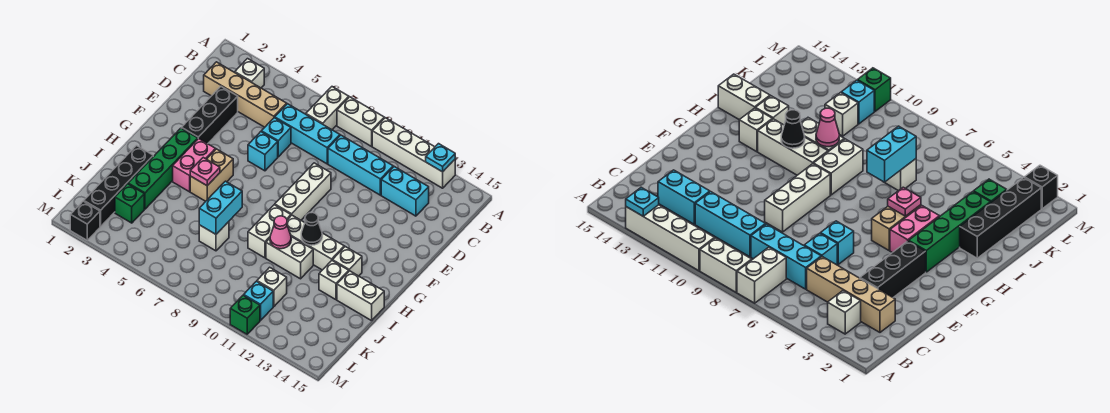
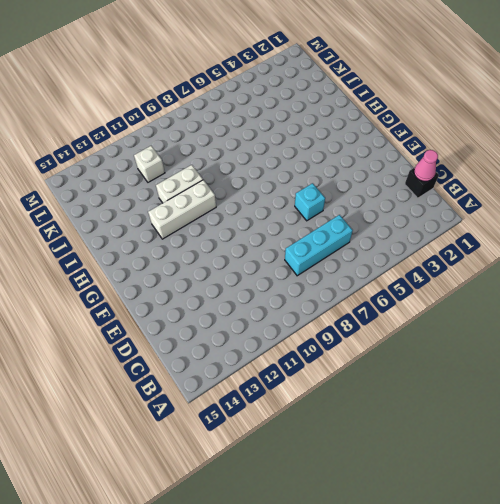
black 1x1 brick [405,168,439,198] -> black 1x1 brick moved to [70,201,100,240]
pink 1x1 cone [414,150,438,182] -> pink 1x1 cone moved to [270,216,291,249]
none -> white 1x2 brick [306,87,349,130]
none -> white 1x2 brick [337,97,384,146]
none -> white 1x4 brick [372,118,455,188]
none -> white 1x1 brick [235,59,264,88]

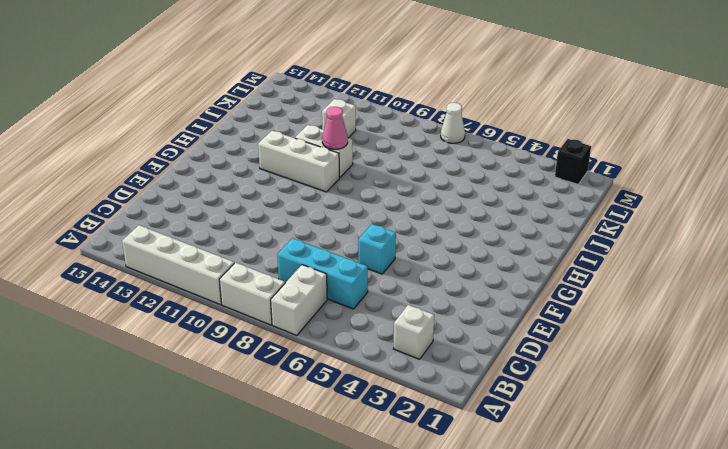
white 1x1 cone [441,103,465,143] -> none
none -> tan 1x4 brick [204,62,287,127]
none -> cyan 1x3 brick [328,135,393,195]
none -> cyan 1x2 brick [381,167,429,216]
none -> black 1x3 brick [182,87,238,144]

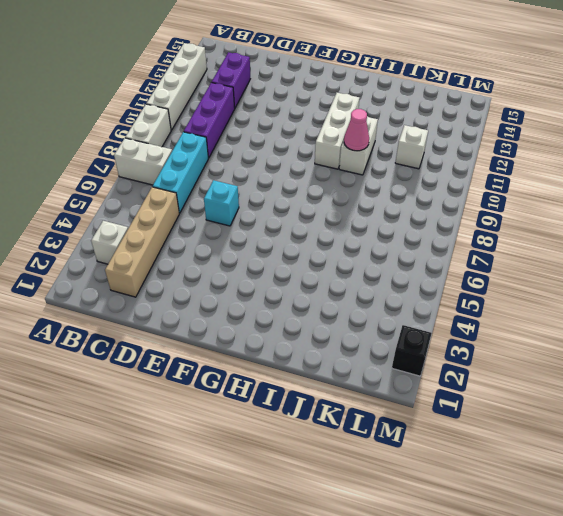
purple 1x3 brick [184,83,235,158] -> cyan 1x3 brick [328,135,393,195]
purple 1x2 brick [212,52,250,109] -> cyan 1x2 brick [381,167,429,216]
none -> black 1x3 brick [182,87,238,144]
none -> cyan 1x1 brick [261,118,291,157]
none -> white 1x3 brick [275,163,331,220]
none -> green 1x4 brick [128,128,198,209]

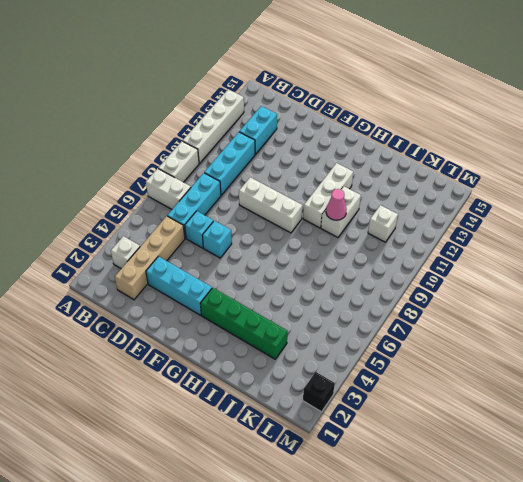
cyan 1x3 brick [146,256,212,315] -> black 1x3 brick [182,87,238,144]
none -> pink 1x2 brick [173,139,216,192]
none -> tan 1x2 brick [190,149,233,201]
none -> white 1x2 brick [248,205,291,258]
none -> white 1x1 brick [332,247,362,276]

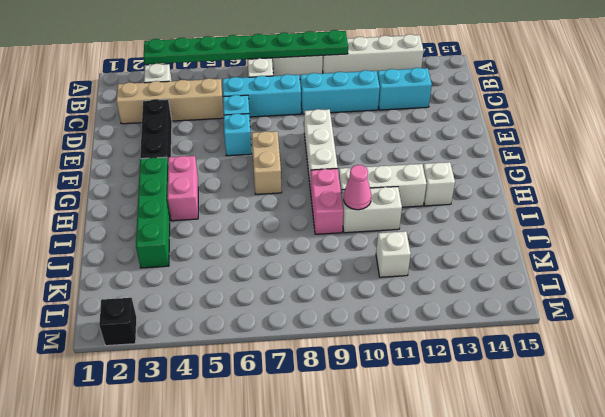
green 1x8 plate [144,30,348,64] -> none
tan 1x2 brick [252,131,282,194] -> tan 1x2 brick moved to [190,149,233,201]
pink 1x2 brick [311,169,343,234] -> white 1x2 brick [248,205,291,258]
none -> black 1x4 brick [84,146,153,226]
none -> white 1x1 brick [319,261,349,300]
none -> white 1x2 brick [337,271,384,321]
none -> white 1x1 brick [199,222,229,251]

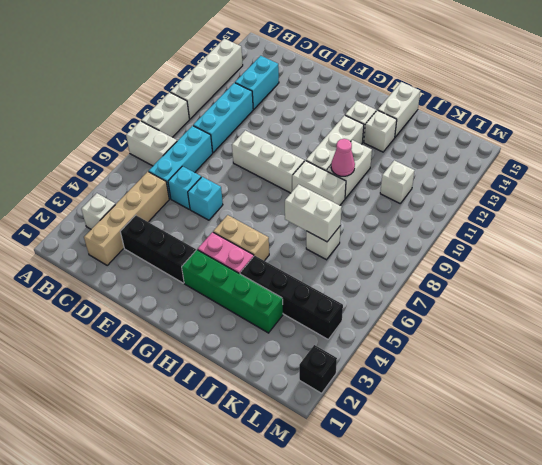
black 1x4 brick [240,256,343,339] -> black 1x4 brick moved to [84,146,153,226]
white 1x2 brick [285,184,342,242] -> cyan 1x2 brick [199,181,242,234]
none -> green 1x1 brick [115,184,144,223]
none -> cyan 1x1 brick [244,281,273,321]
none -> green 1x1 brick [230,295,260,334]
none -> cyan 1x1 plate [426,144,455,172]

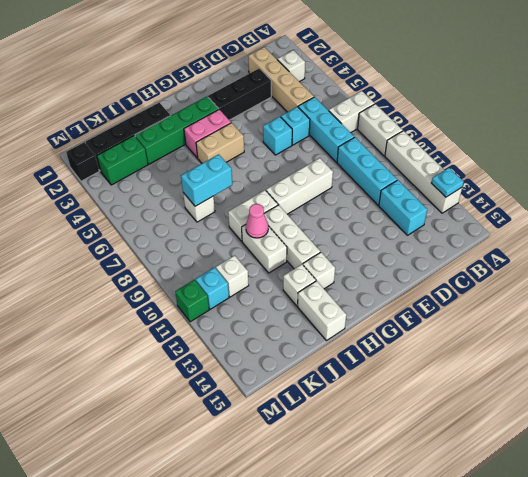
green 1x2 brick [97,136,148,185] -> green 1x1 brick [115,184,144,223]
none -> pink 1x1 plate [190,158,220,186]
none -> black 1x1 cone [301,212,322,245]

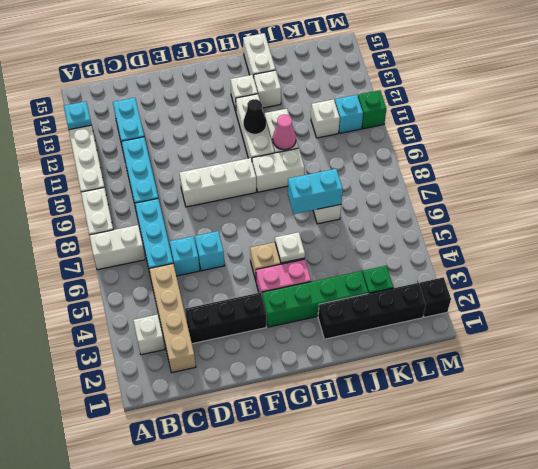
white 1x1 plate [275,232,305,263] -> pink 1x1 plate [190,158,220,186]

